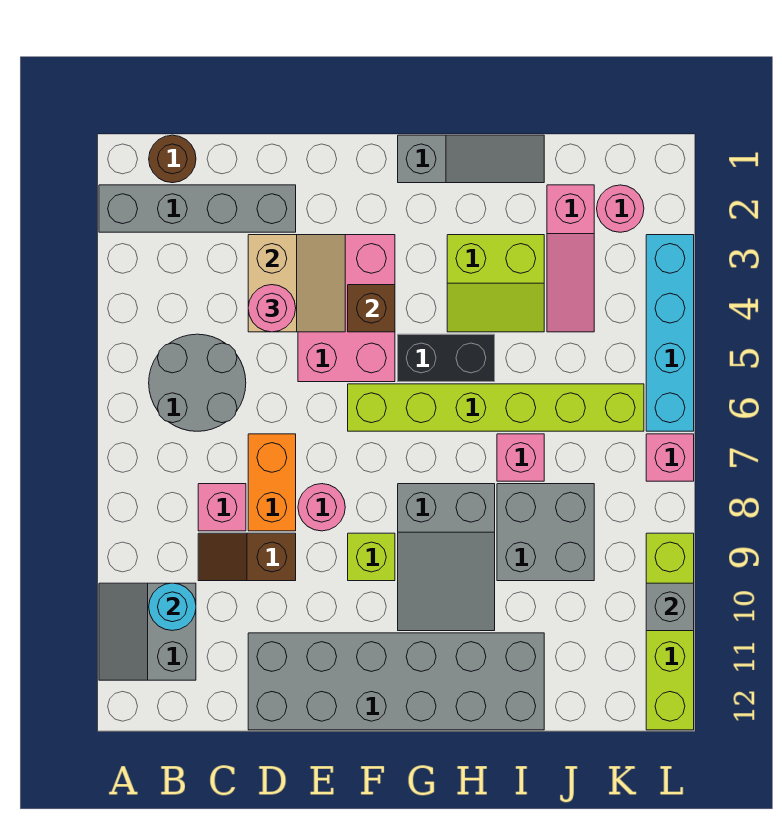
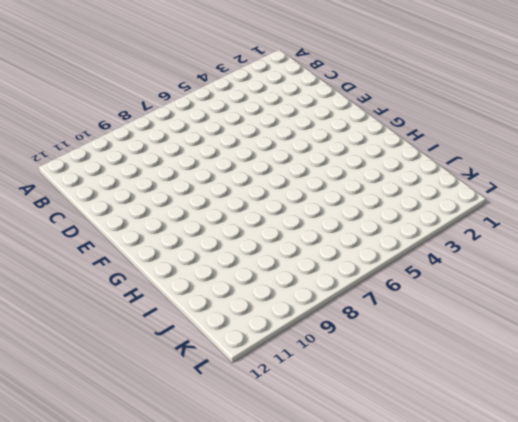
none -> grey 1x4 brick [99,185,296,232]
none -> grey 2x2 slope [99,583,196,680]
none -> brown 1x1 round brick [149,135,196,183]

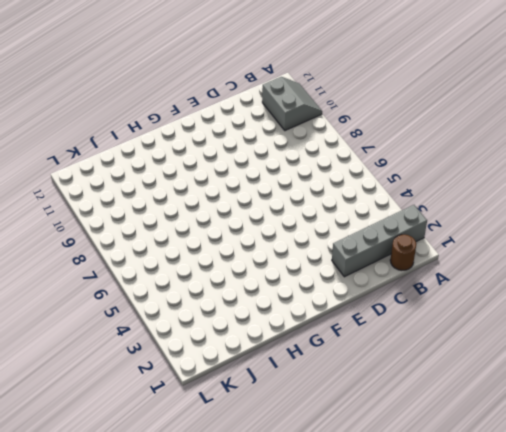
none -> grey 2x2 round brick [149,334,246,431]
none -> pink 1x1 brick [198,484,246,531]
none -> brown 1x2 slope [198,533,296,581]

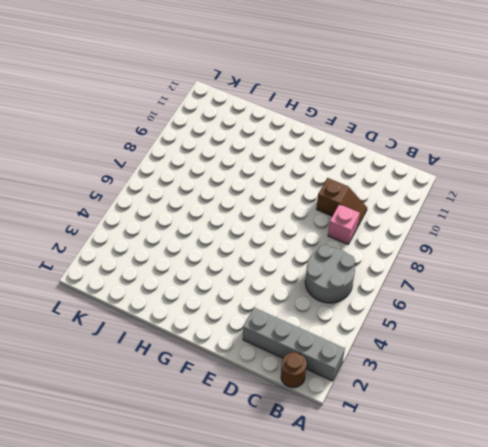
none -> grey 2x2 slope [99,583,196,680]
none -> orange 1x2 brick [248,434,296,531]
none -> grey 2x6 brick [248,633,544,730]

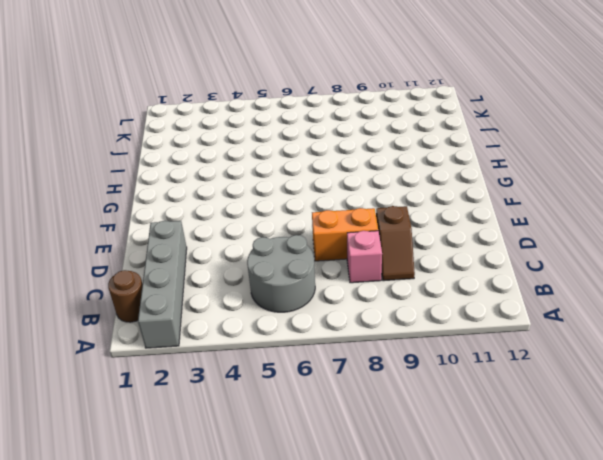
none -> grey 2x2 slope [99,583,196,680]
none -> grey 2x6 brick [248,633,544,730]
none -> pink 2x3 brick [298,235,395,382]

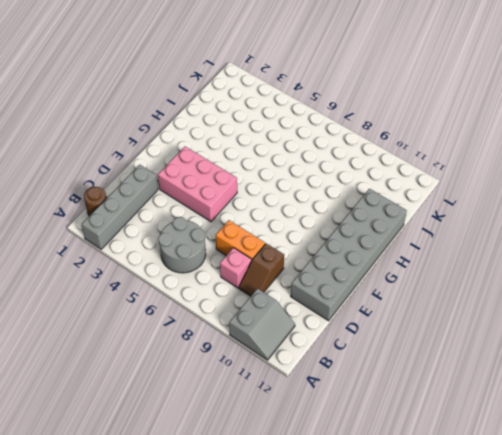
grey 2x2 slope [229,289,295,360] -> grey 2x2 slope turned to [99,583,196,680]
none -> pink 1x1 round brick [298,484,345,531]
none -> lime 1x6 brick [348,384,644,431]
none -> lime 1x1 brick [348,533,395,581]

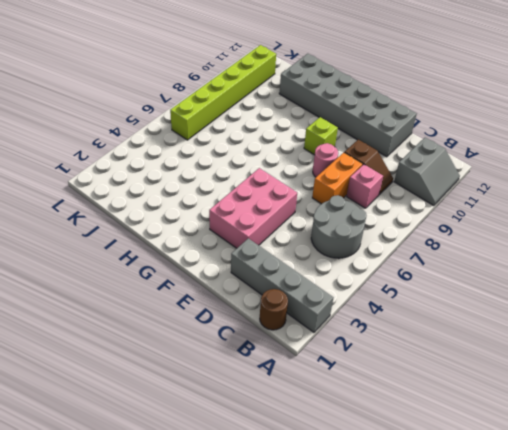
lime 1x6 brick [170,45,276,140] -> lime 1x6 brick turned to [348,384,644,431]
none -> grey 1x3 slope [398,135,544,183]
none -> black 1x2 brick [398,334,495,382]
none -> grey 2x3 slope [398,484,495,631]

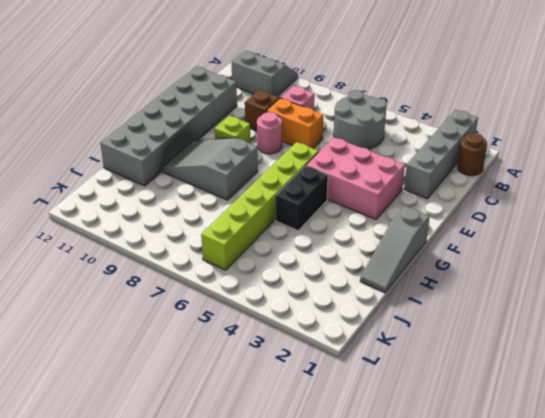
none -> lime 2x2 slope [447,235,544,332]
none -> pink 1x1 brick [497,434,544,481]
none -> grey 2x2 brick [497,484,594,581]

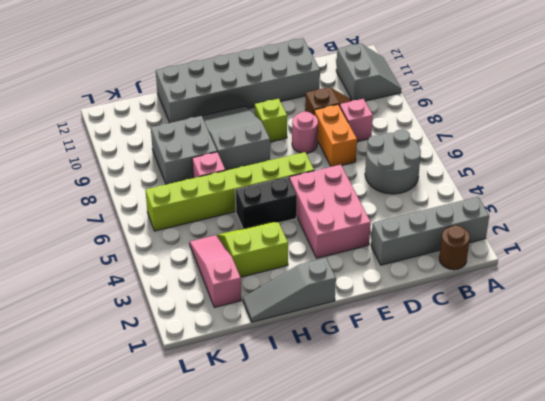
none -> pink 1x1 round brick [597,185,644,232]
none -> cyan 1x4 brick [646,235,694,431]
none -> pink 1x1 brick [646,434,694,481]

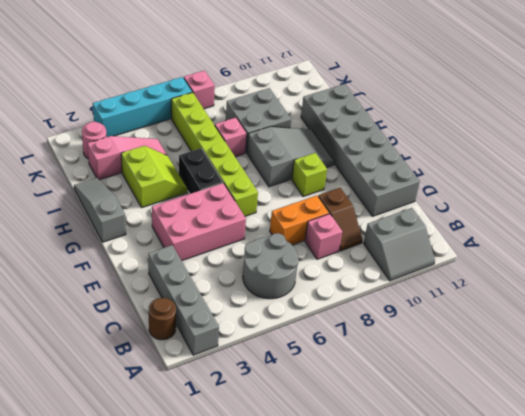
none -> pink 1x1 round brick [298,484,345,531]
none -> lime 1x4 brick [646,533,694,730]
none -> cyan 1x1 round brick [149,583,196,631]

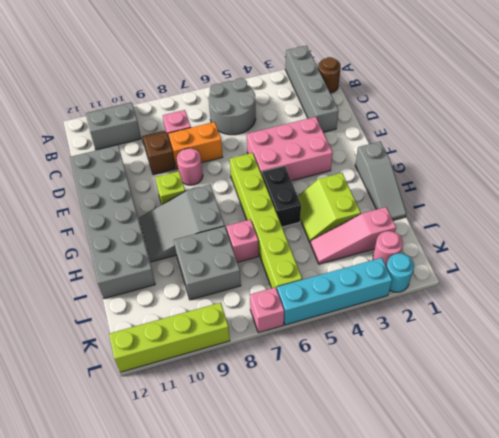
cyan 1x1 round brick [386,253,414,292] -> cyan 1x1 round brick moved to [149,583,196,631]
none -> tan 2x2 slope [248,235,345,332]
none -> brown 1x1 brick [348,285,395,332]
none -> grey 1x1 brick [646,583,694,631]

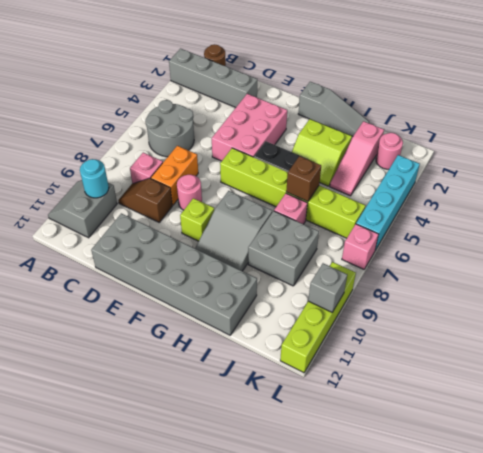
brown 1x1 brick [286,156,321,202] -> brown 1x1 brick moved to [348,285,395,332]
none -> tan 2x2 slope [248,235,345,332]
none -> pink 1x1 round brick [248,285,296,332]

